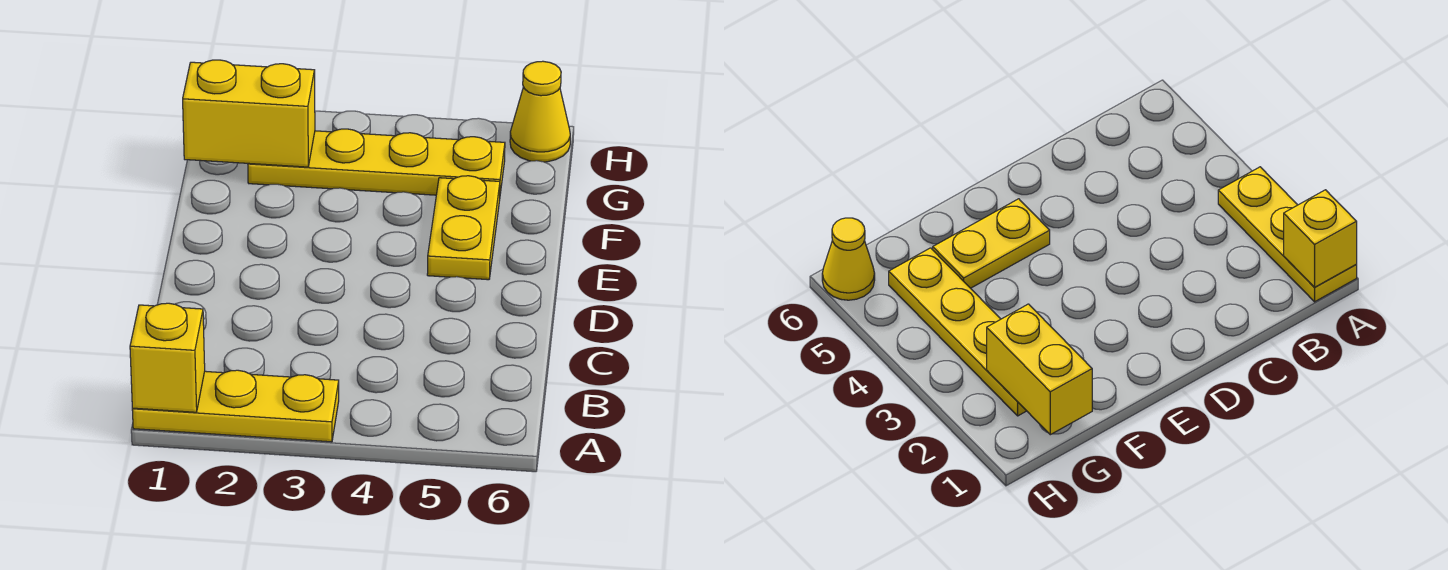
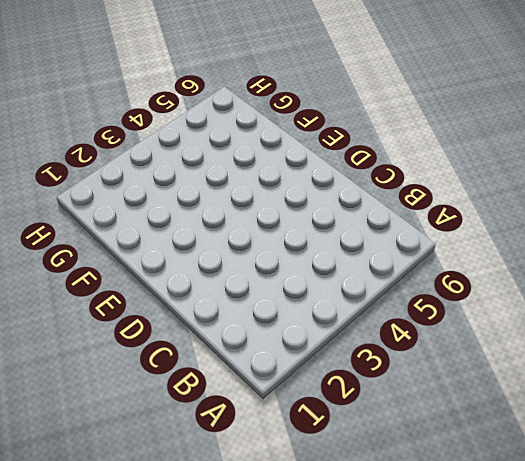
none -> yellow 1x3 plate [132,370,339,442]
none -> yellow 1x2 plate [427,176,500,280]

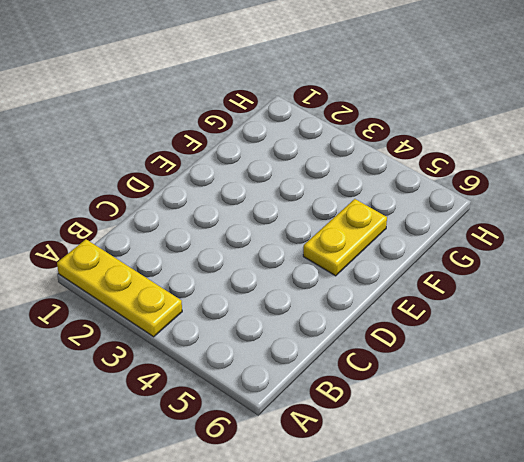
none -> yellow 1x4 plate [248,129,505,195]
none -> yellow 1x1 cone [510,61,570,162]

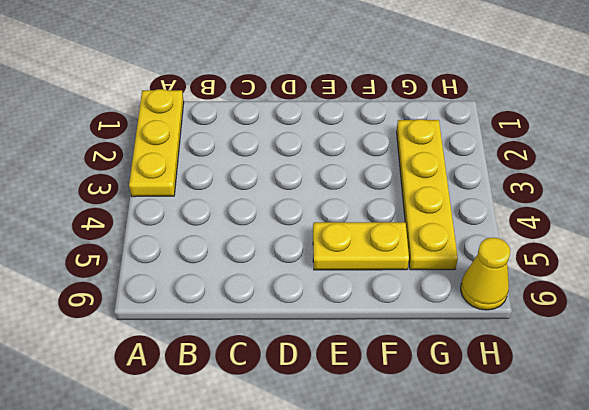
none -> yellow 1x1 brick [130,303,205,412]
none -> yellow 1x2 brick [183,60,315,167]

